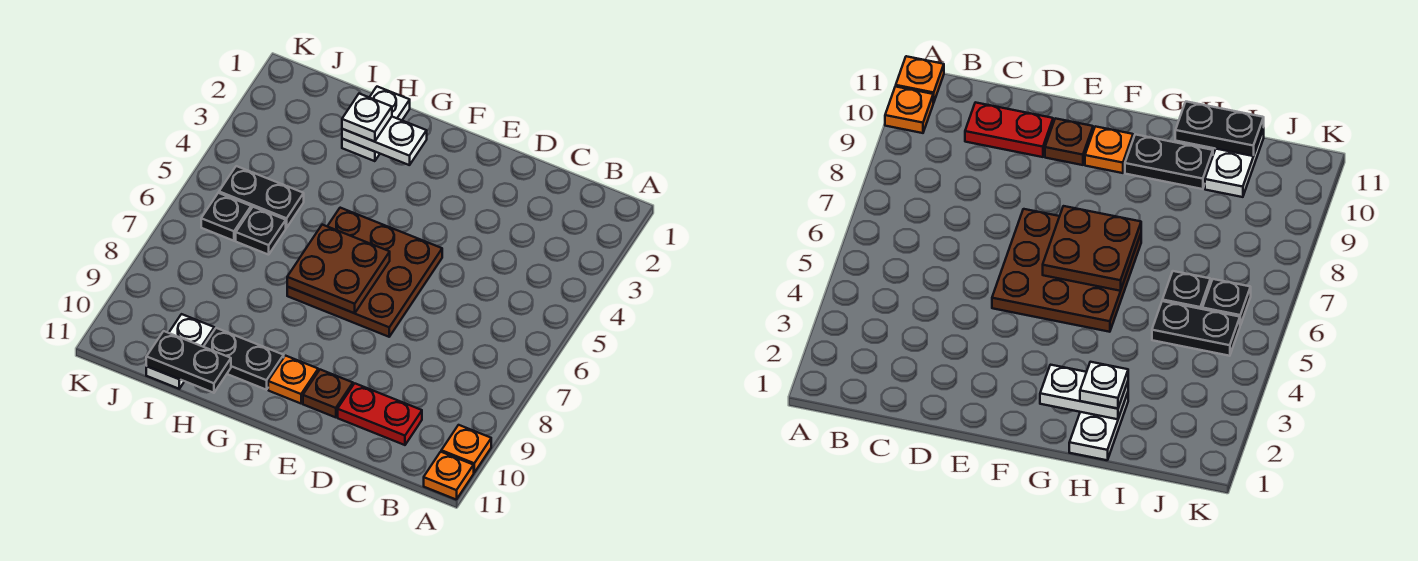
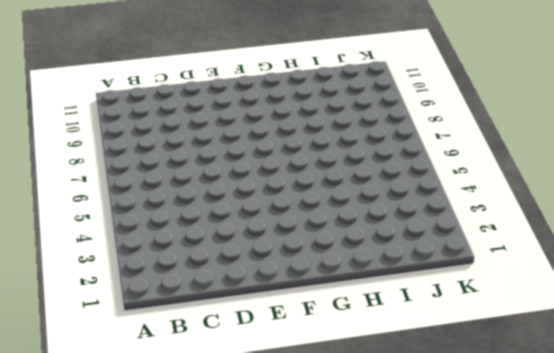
none -> orange 1x1 plate [441,425,491,473]
none -> orange 1x1 plate [424,452,474,500]
none -> red 1x2 plate [338,383,422,445]

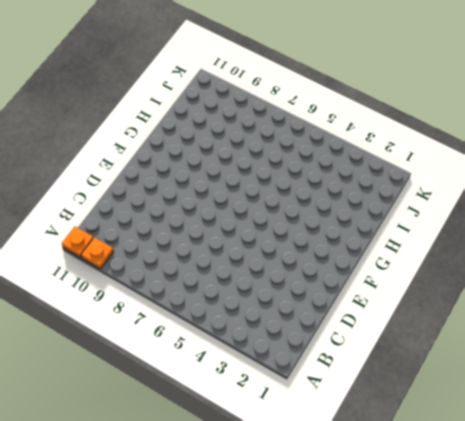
none -> red 1x2 plate [338,383,422,445]
none -> brown 3x3 plate [287,208,442,337]
none -> brown 1x1 plate [303,370,353,417]

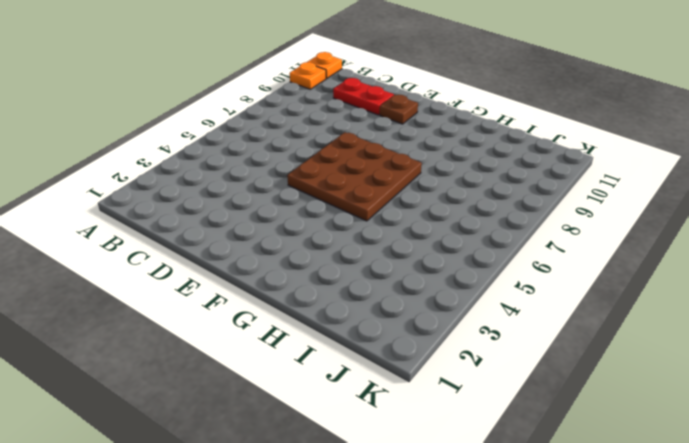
none -> orange 1x1 plate [268,356,318,403]
none -> black 1x2 plate [204,328,284,390]
none -> white 1x2 plate [342,87,410,161]

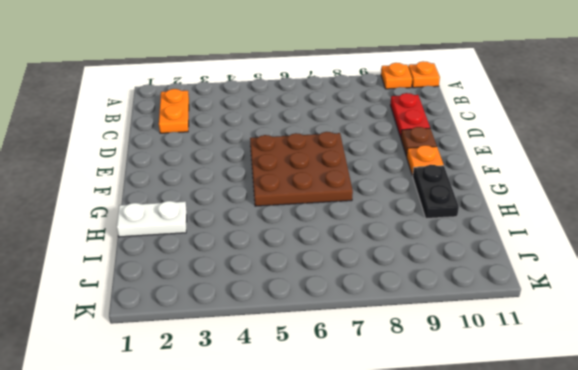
orange 1x2 plate [159,89,189,133] -> none
none -> black 1x2 plate [219,166,304,228]
none -> black 1x1 plate [236,207,286,255]
none -> white 1x2 plate [146,314,214,389]

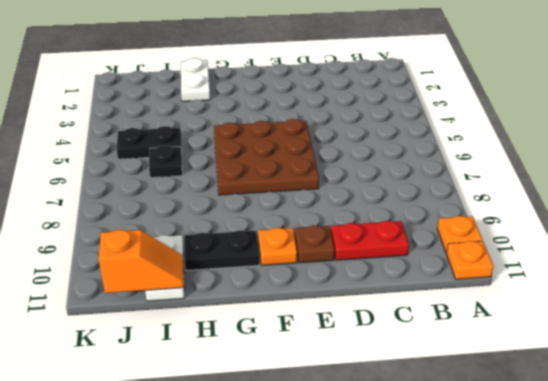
orange 1x2 slope [99,230,183,293] -> black 1x2 plate [146,331,231,393]
none -> black 1x1 plate [201,193,251,241]
none -> brown 2x2 plate [287,225,390,313]
none -> white 1x2 plate [342,117,427,165]

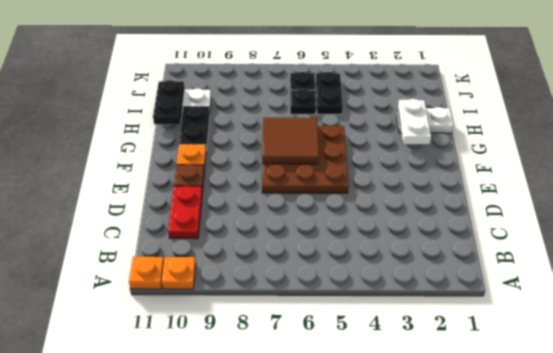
brown 2x2 tile [262,118,319,164] -> brown 2x2 plate [287,225,390,313]
none -> white 1x1 plate [342,94,392,142]

